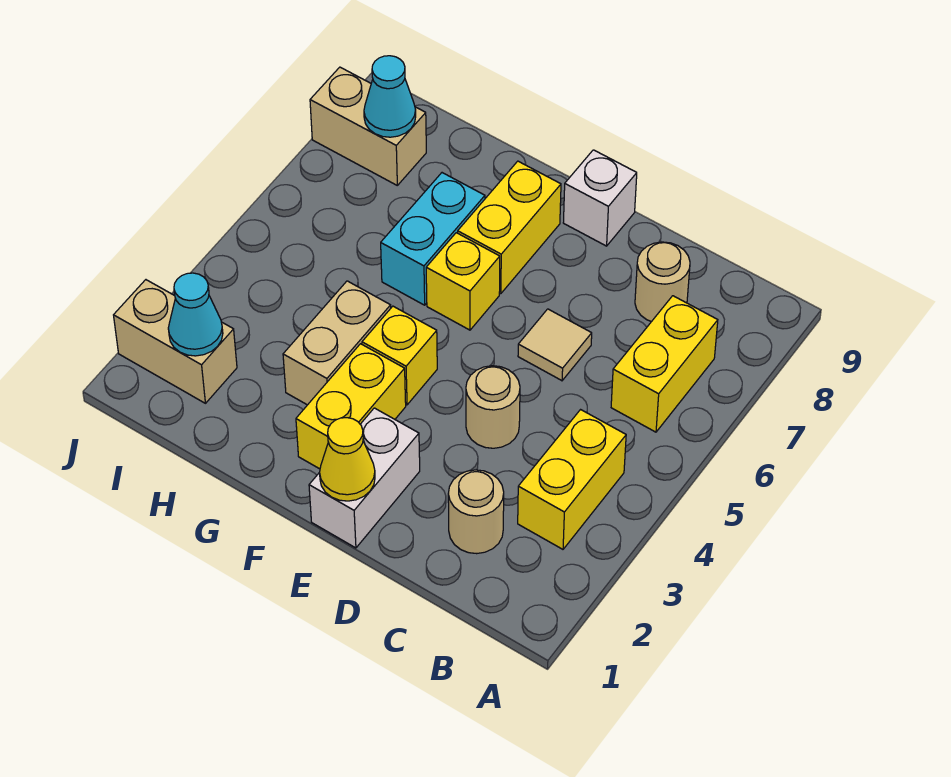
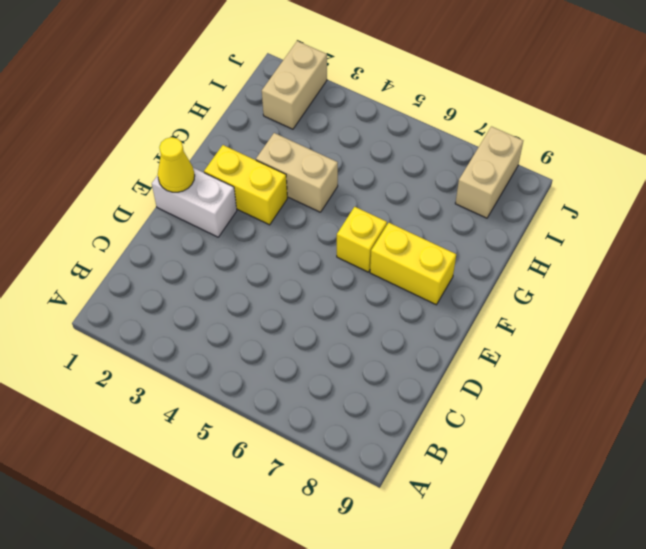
none -> yellow 1x2 brick [518,410,626,549]
none -> yellow 1x2 brick [611,296,718,432]
none -> tan 1x1 round brick [448,470,504,554]

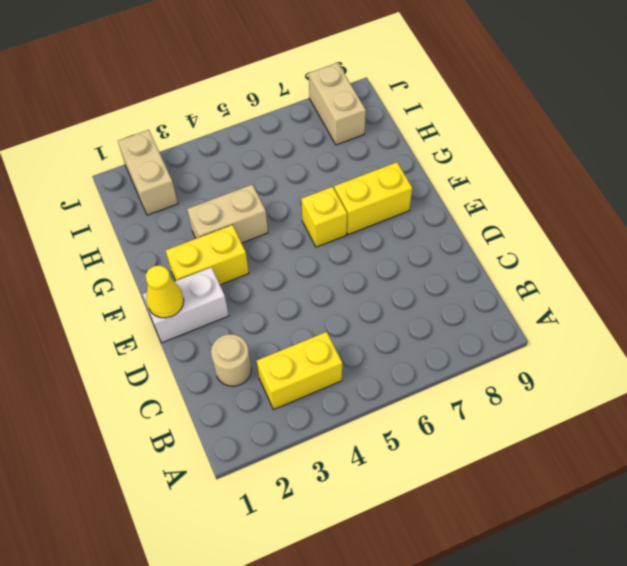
none -> yellow 1x2 brick [611,296,718,432]
none -> tan 1x1 round brick [635,242,690,322]
none -> tan 1x1 round brick [466,366,520,448]

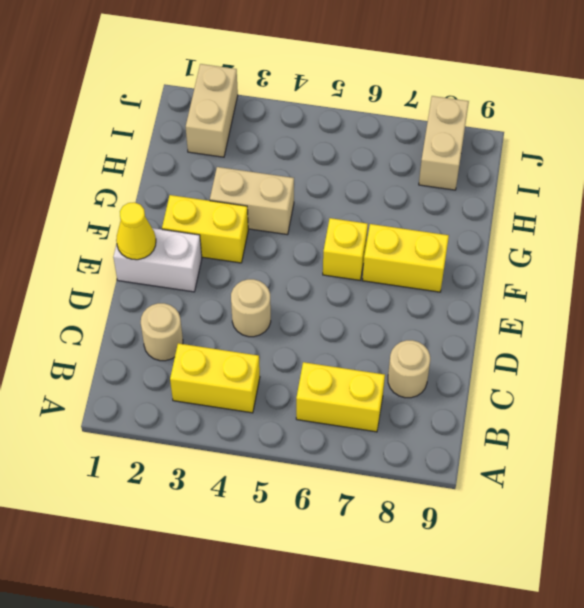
none -> tan 1x1 tile [518,309,592,381]
none -> white 1x1 brick [563,150,637,246]
none -> yellow 1x1 brick [362,306,437,405]

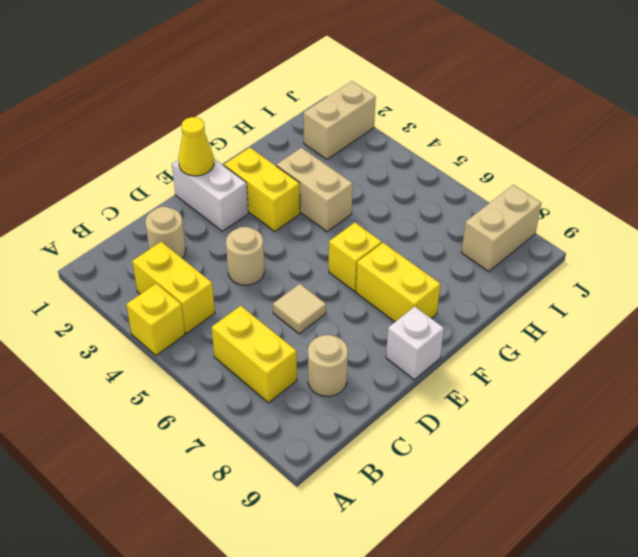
yellow 1x1 brick [126,283,185,355] -> yellow 1x1 brick moved to [362,306,437,405]
none -> cyan 1x2 brick [381,173,485,305]
none -> cyan 1x1 cone [168,273,223,356]
none -> cyan 1x1 cone [364,56,416,137]

